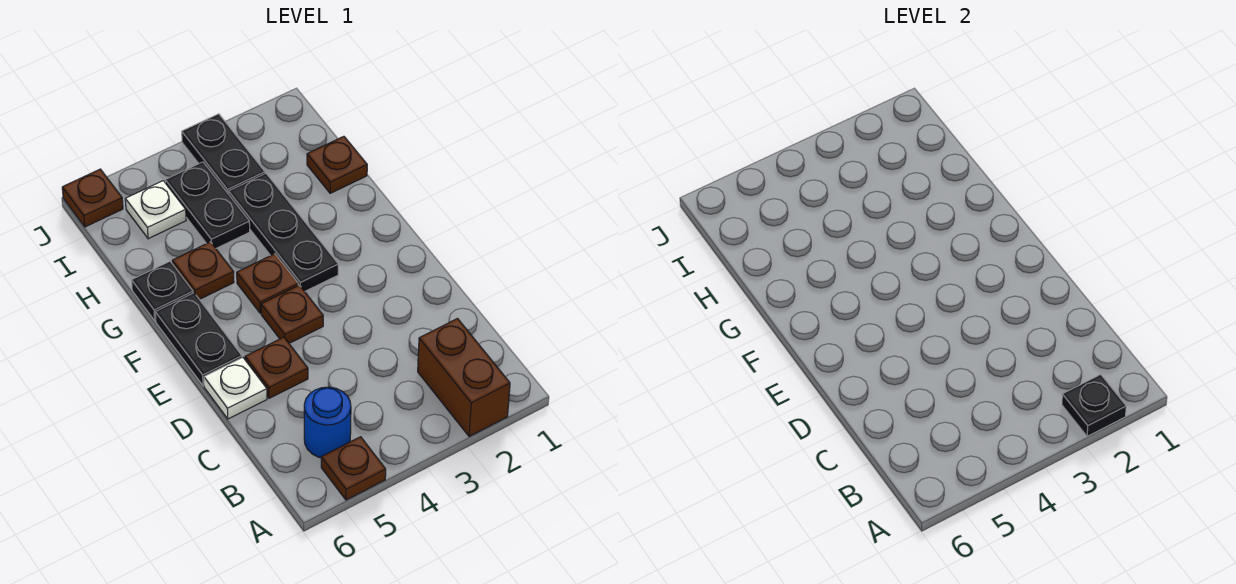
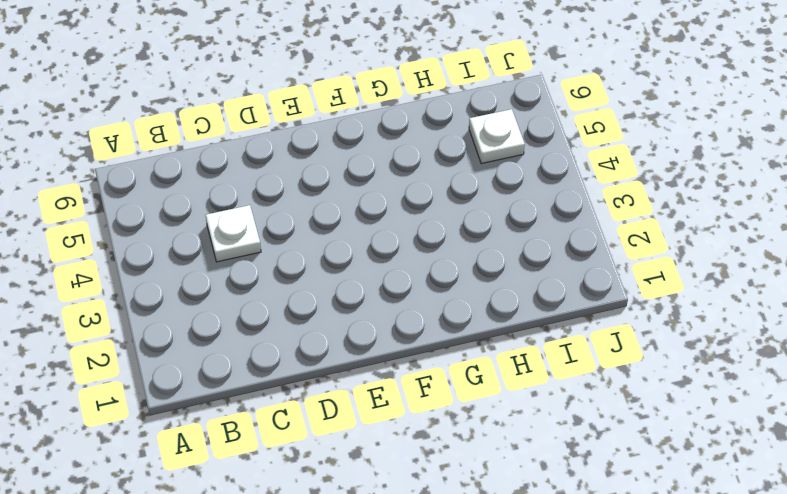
white 1x1 plate [206,205,261,262] -> white 1x1 plate moved to [204,358,267,419]
none -> brown 1x2 brick [418,319,510,437]
none -> brown 1x1 plate [321,437,386,500]
none -> blue 1x1 round brick [304,387,351,458]

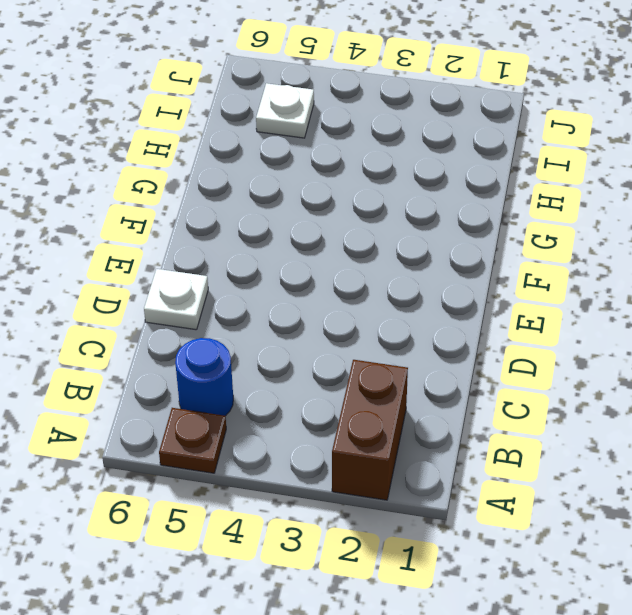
none -> brown 1x1 plate [245,337,308,398]
none -> brown 1x1 plate [261,285,323,343]
none -> black 1x2 plate [155,293,242,386]

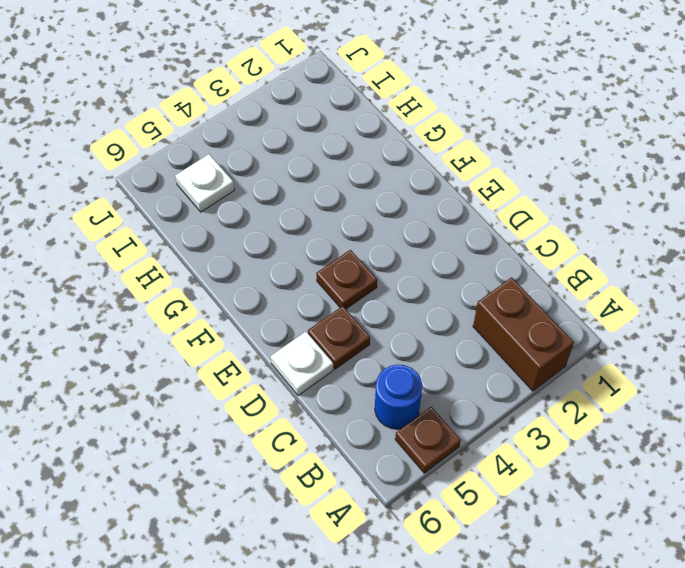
none -> black 1x2 plate [155,293,242,386]
none -> black 1x3 plate [229,173,338,291]
none -> brown 1x1 plate [237,254,298,313]

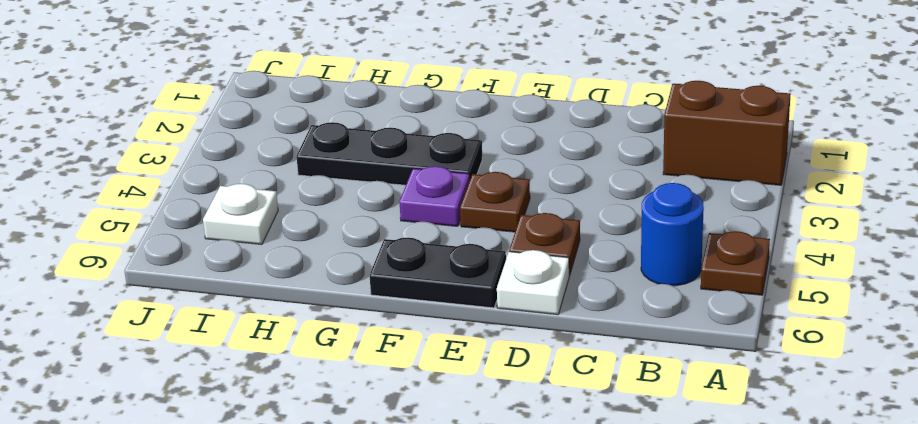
purple 1x1 plate [399,166,470,226] -> brown 1x1 plate [237,254,298,313]
none -> brown 1x1 plate [172,242,234,299]
none -> black 1x1 plate [132,261,193,321]
none -> brown 1x1 plate [307,136,367,193]

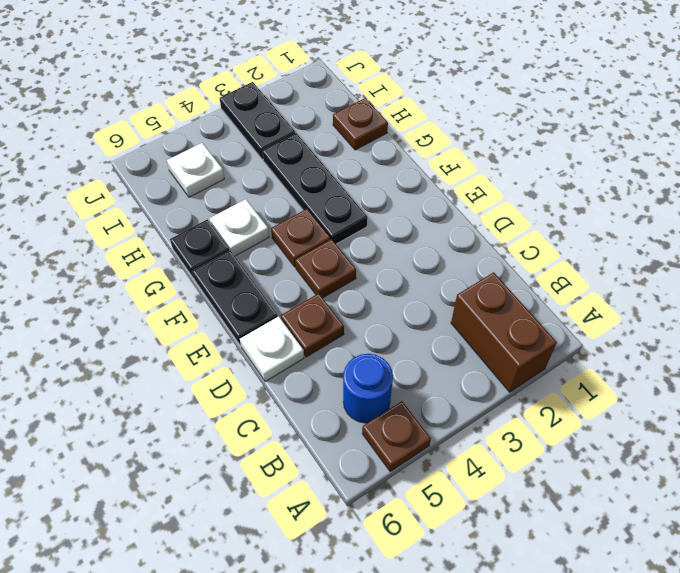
white 1x1 plate [210,199,269,256] -> brown 1x1 plate [172,242,234,299]
none -> black 1x2 plate [165,162,250,248]
none -> brown 1x1 plate [62,169,123,227]
none -> black 1x1 plate [1062,374,1126,437]

